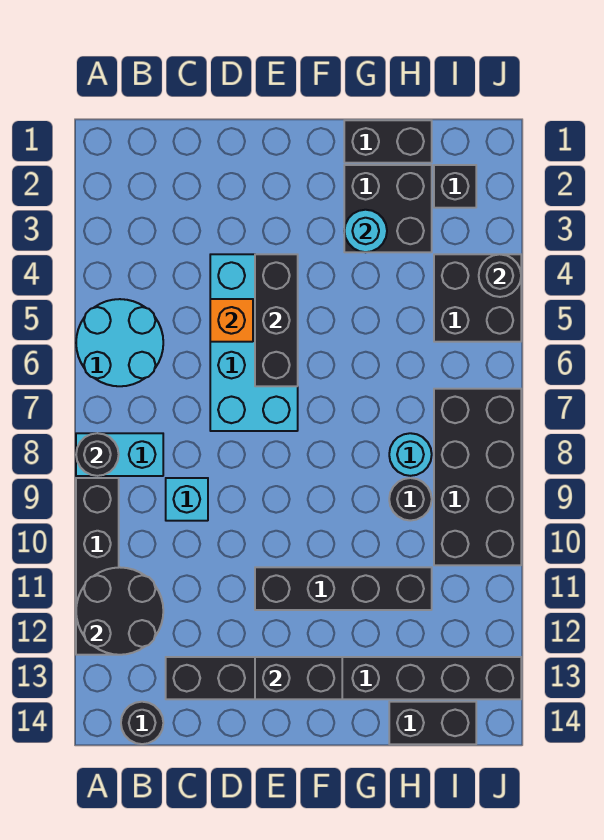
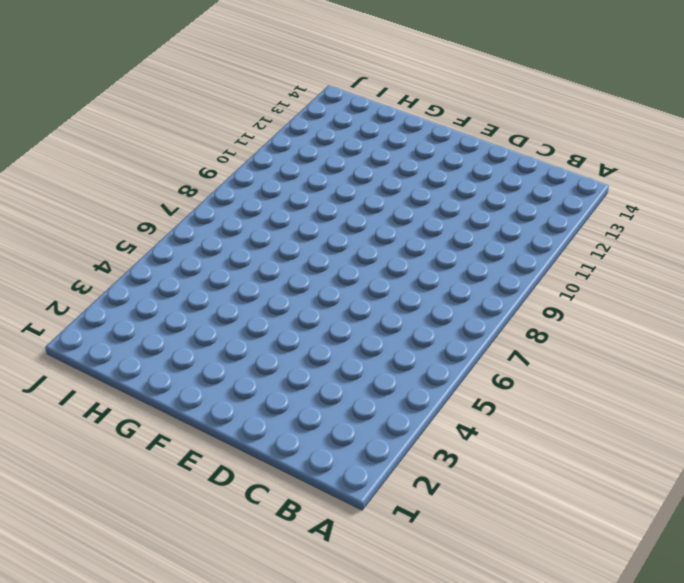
none -> cyan 2x2 round brick [76,299,163,386]
none -> cyan 1x2 brick [76,433,163,476]
none -> black 1x4 brick [76,478,119,655]

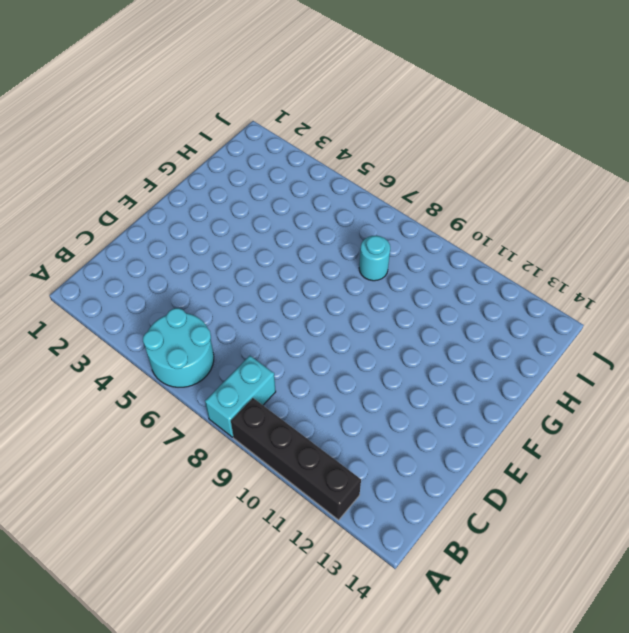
none -> black 1x1 round brick [121,702,163,744]
none -> cyan 1x1 brick [166,478,208,521]
none -> black 1x8 brick [166,657,521,699]

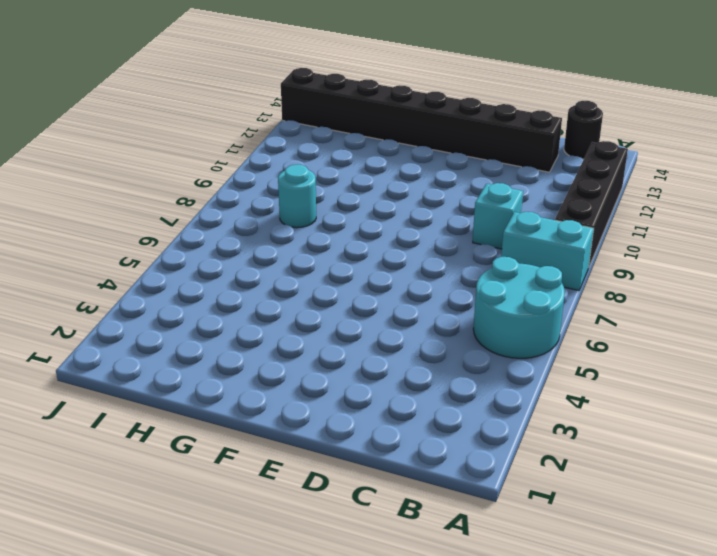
none -> cyan 2x4 brick [210,254,298,431]
none -> black 1x4 brick [255,567,432,610]
none -> black 1x2 brick [344,120,432,163]

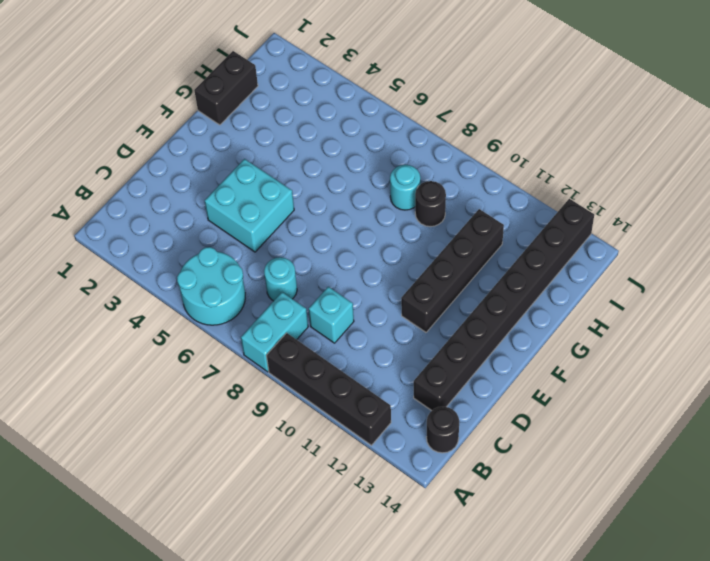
cyan 1x1 round brick [264,257,297,301] -> cyan 1x1 round brick moved to [344,210,387,252]
cyan 2x2 brick [205,159,294,252] -> cyan 2x4 brick [210,254,298,431]
none -> black 2x2 brick [344,165,432,252]
none -> black 1x2 brick [389,702,476,744]
none -> black 1x1 brick [434,165,476,208]

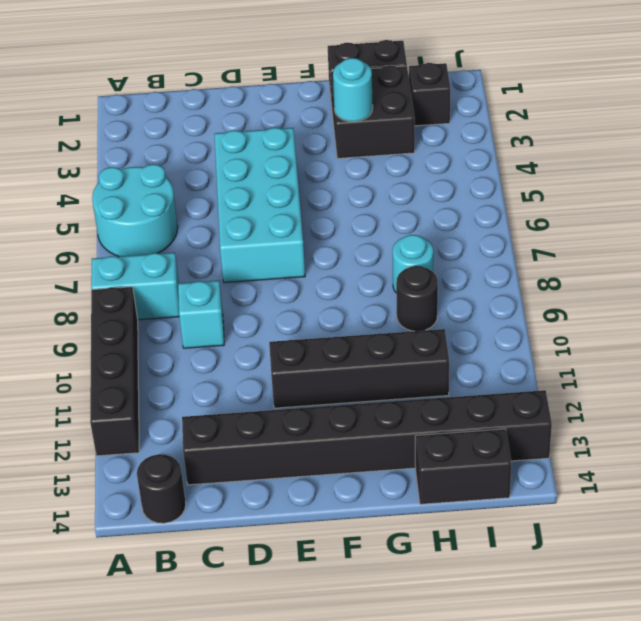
none -> black 2x2 brick [434,254,521,342]
none -> black 2x4 brick [434,389,521,565]
none -> black 1x1 round brick [76,433,119,476]

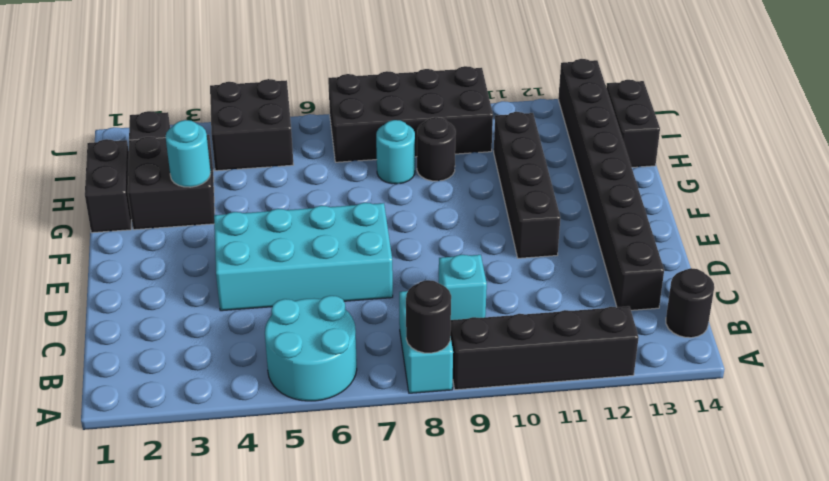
none -> black 2x2 round brick [76,567,163,655]
none -> orange 1x1 brick [210,299,253,342]
none -> black 1x3 brick [255,254,298,386]

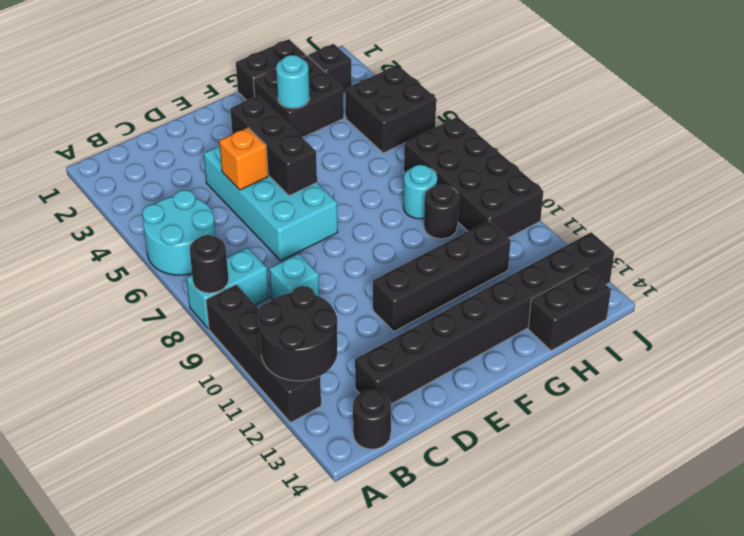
none -> black 1x2 brick [255,657,342,699]
none -> black 1x1 round brick [479,254,521,297]

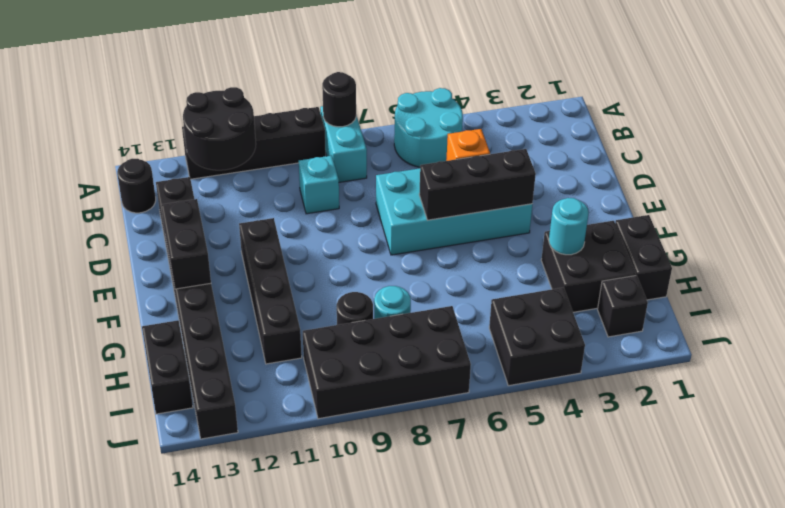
none -> black 1x1 round brick [479,254,521,297]

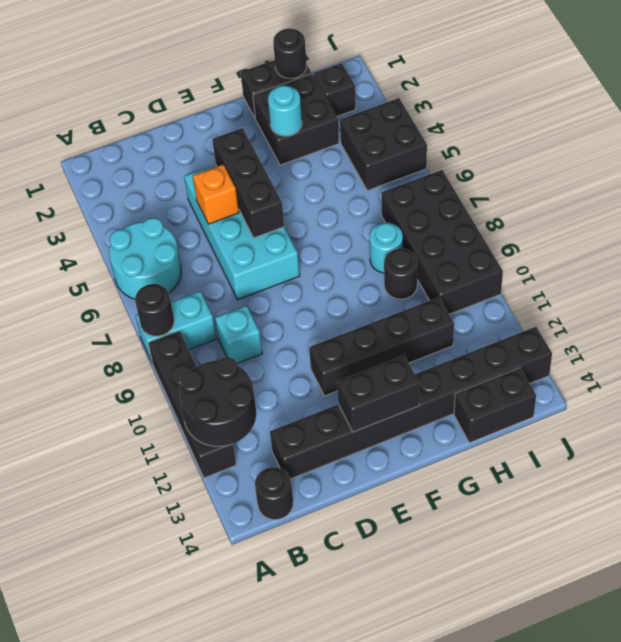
black 1x1 round brick [273,28,307,78] -> black 1x1 round brick moved to [479,254,521,297]

